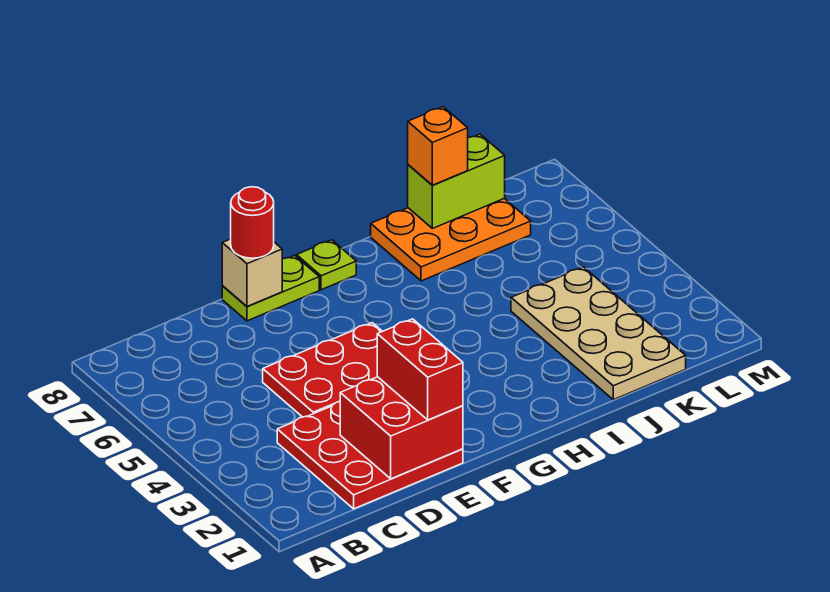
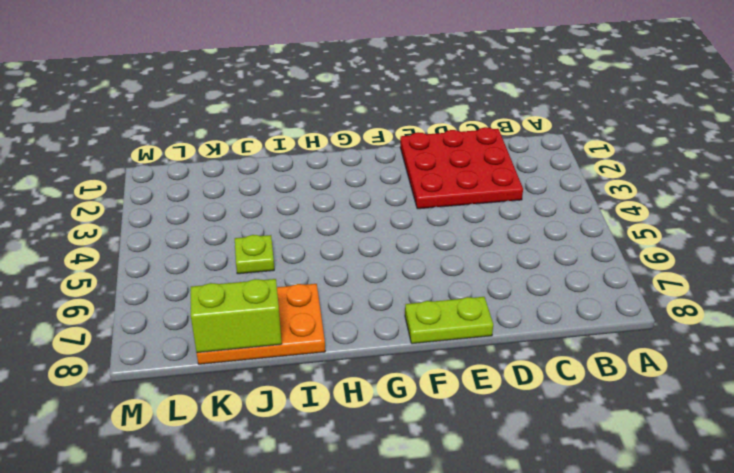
lime 1x1 plate [235,235,274,274] -> lime 1x1 plate moved to [297,240,356,290]
none -> red 2x3 plate [263,323,382,417]
none -> tan 2x4 plate [511,267,686,400]
none -> red 2x2 brick [340,377,463,479]

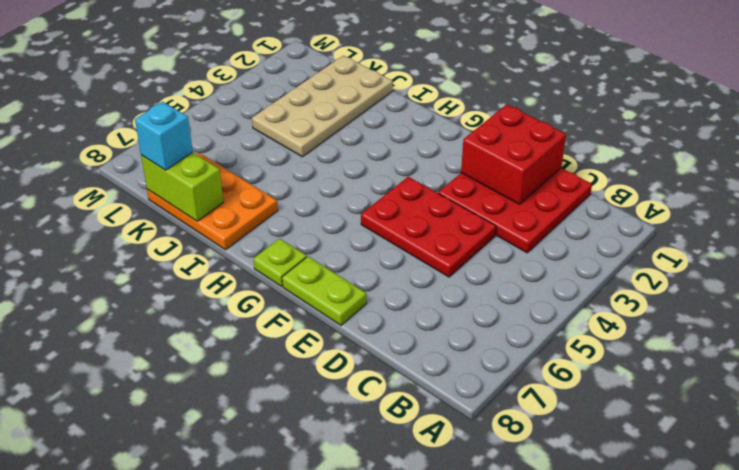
cyan 1x1 brick [135,102,193,170] -> none
none -> tan 1x1 brick [222,239,282,306]
none -> red 1x2 brick [377,319,463,420]
none -> red 1x1 round brick [231,187,274,258]

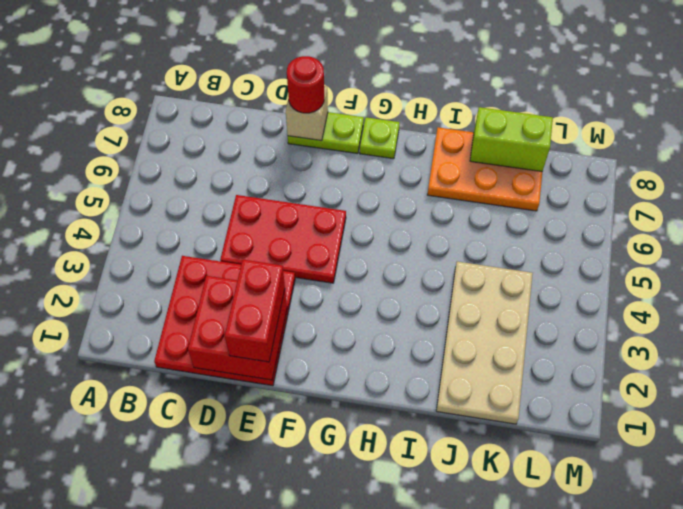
none -> orange 1x1 brick [408,107,468,185]

